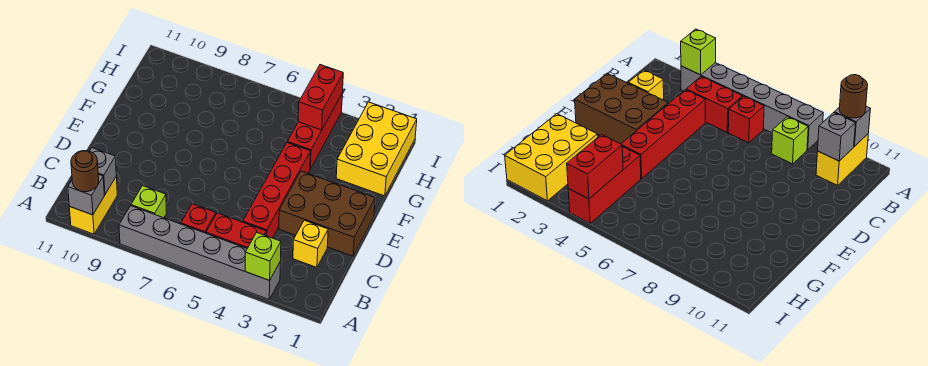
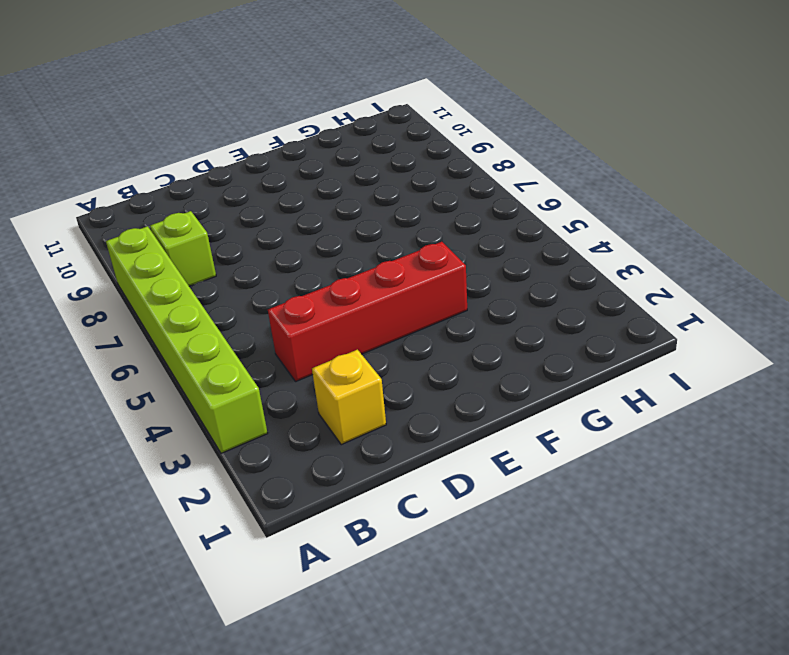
lime 1x6 brick [106,226,268,453] -> grey 1x6 brick [119,206,280,299]
none -> yellow 1x2 brick [69,177,117,234]
none -> red 1x2 brick [206,213,266,248]
none -> red 1x1 brick [181,204,216,233]

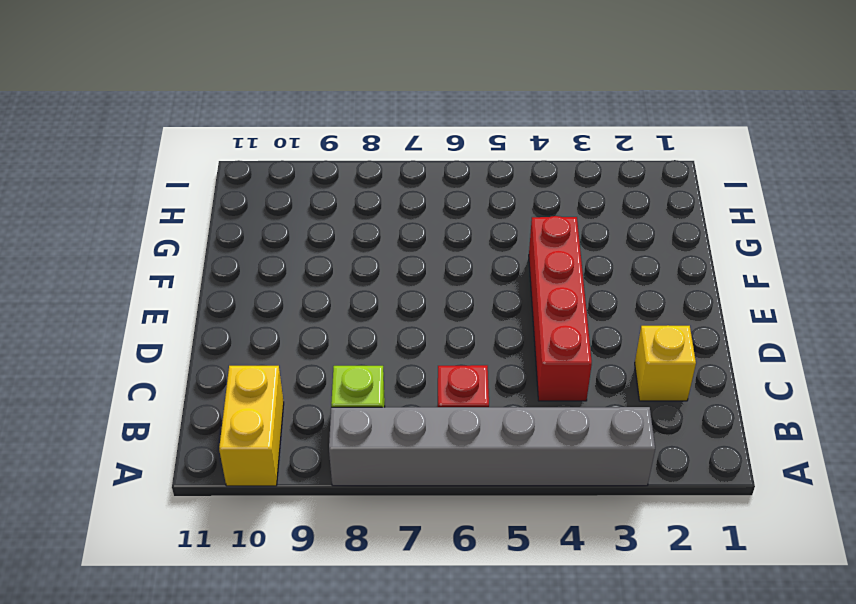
none -> red 1x2 brick [206,213,266,248]
none -> brown 2x3 brick [279,171,375,256]
none -> yellow 2x3 brick [336,102,417,196]

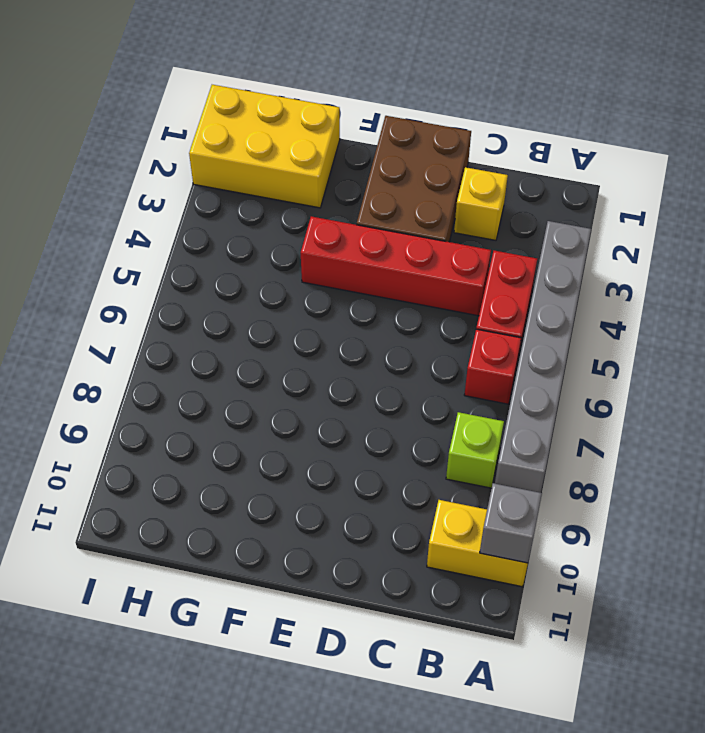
none -> red 1x3 brick [287,94,342,169]
none -> lime 1x1 brick [245,232,281,280]
none -> grey 1x1 brick [90,148,116,195]

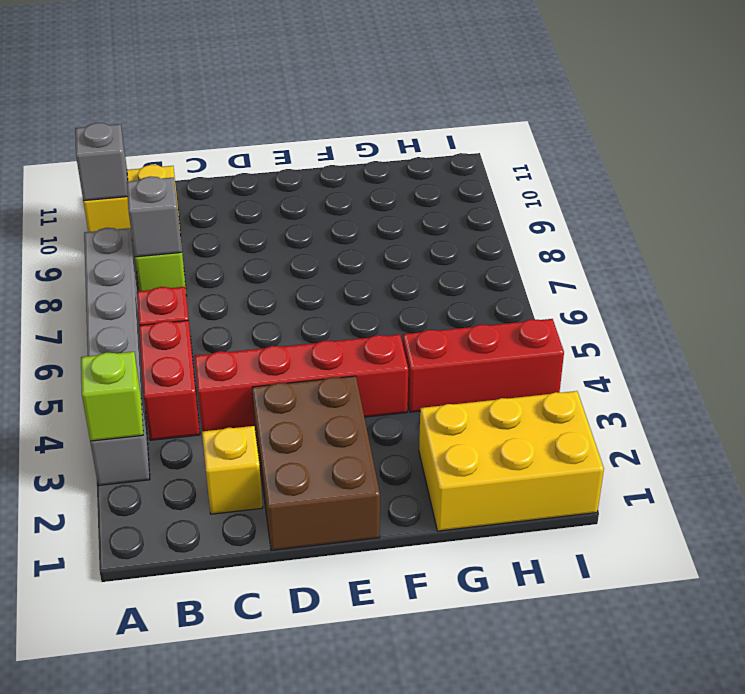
grey 1x1 brick [127,176,182,257] -> grey 1x1 brick moved to [90,148,116,195]
none -> red 1x2 brick [298,65,343,130]
none -> brown 1x1 round brick [71,151,99,192]

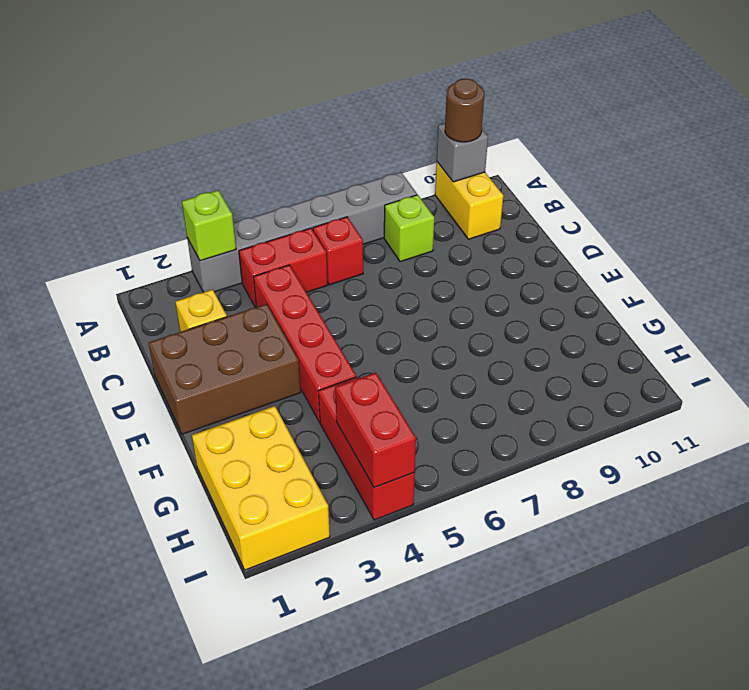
none -> grey 1x1 brick [90,148,116,195]

